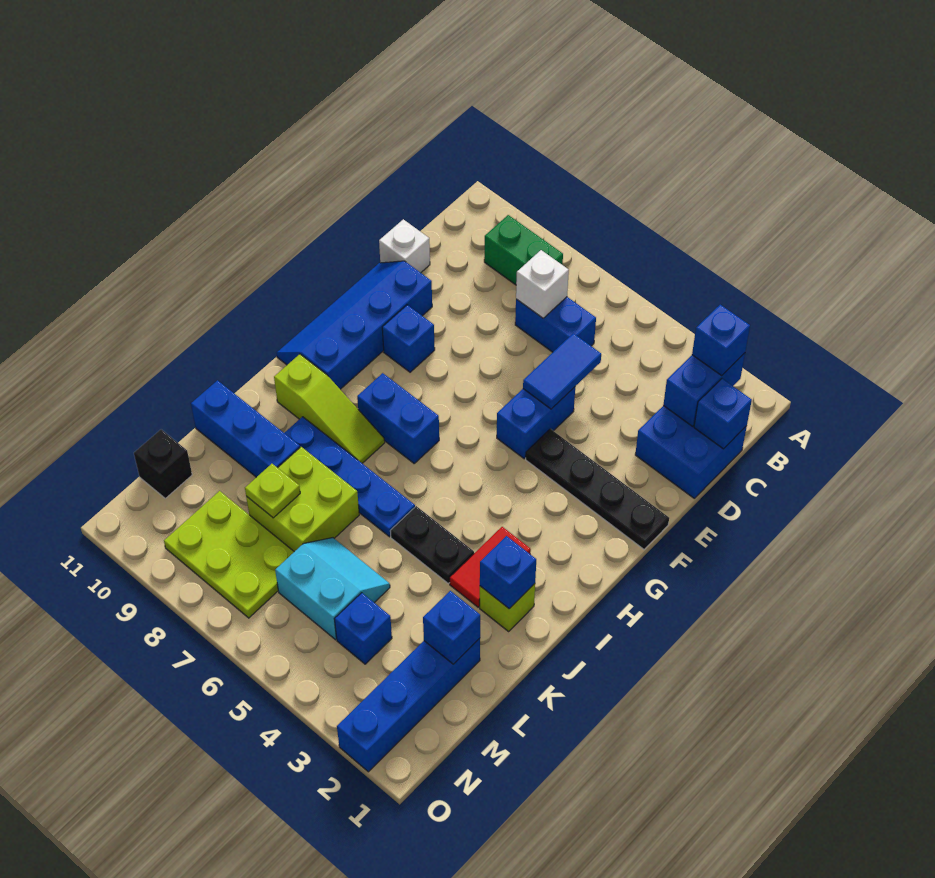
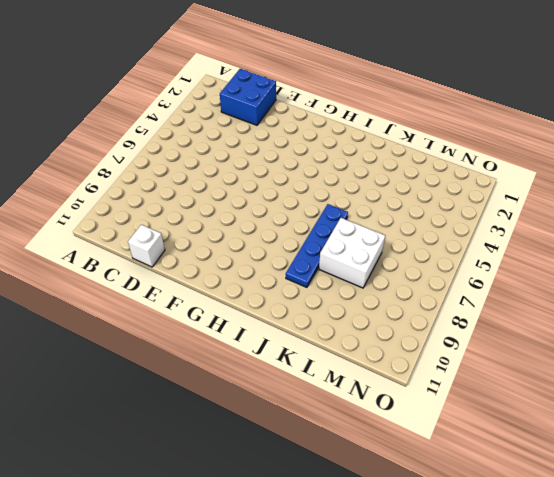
white 2x2 brick [319,218,385,288] -> lime 2x2 brick [246,447,359,552]
none -> green 1x2 brick [484,215,563,285]
none -> blue 1x2 brick [515,297,596,352]
none -> blue 1x2 brick [497,387,575,459]

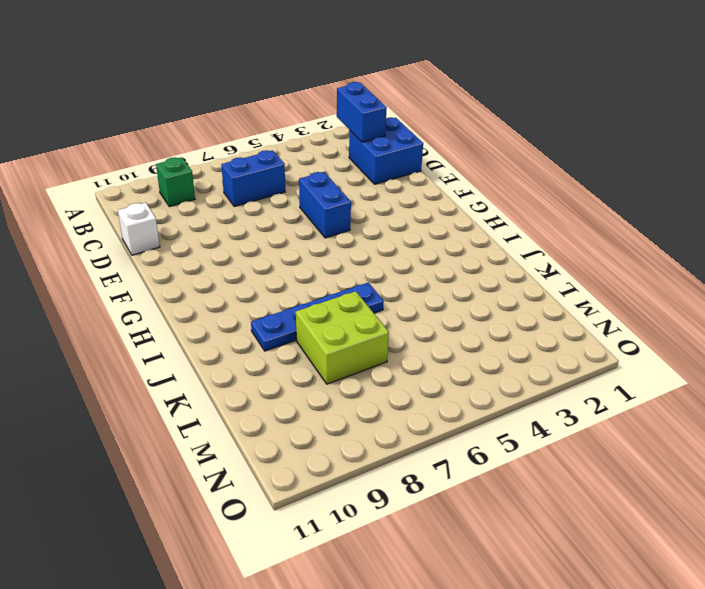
green 1x1 brick [156,157,195,207] -> green 1x2 brick [484,215,563,285]
none -> blue 2x4 slope [277,261,432,389]
none -> black 1x4 plate [526,429,669,549]
none -> blue 1x1 brick [382,305,435,372]

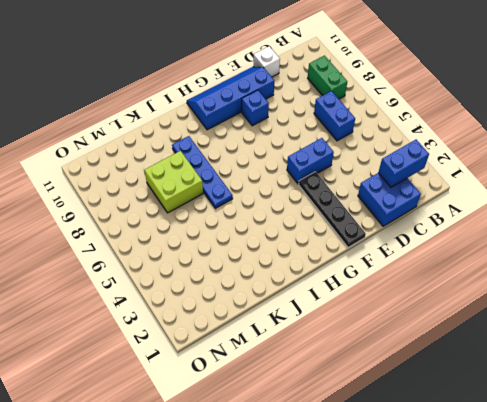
none -> blue 1x2 brick [357,373,439,463]
none -> red 1x2 tile [450,527,531,607]
none -> lime 1x3 slope [274,354,385,463]

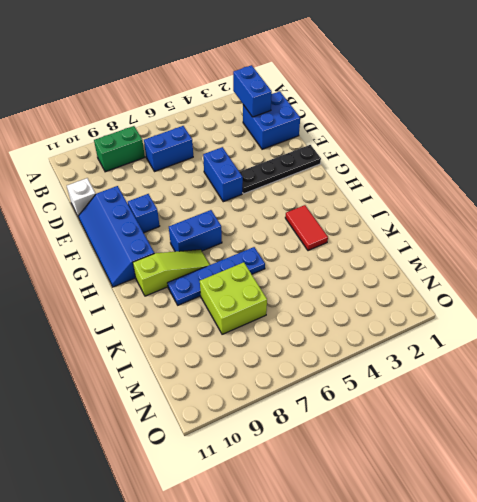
none -> lime 1x1 brick [480,584,535,631]
none -> black 1x2 plate [390,506,474,583]
none -> blue 1x3 brick [191,380,300,477]

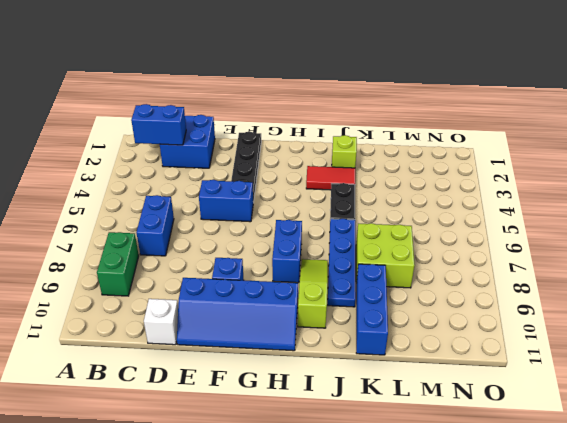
none -> blue 1x4 brick [337,638,480,772]
none -> cyan 2x2 slope [275,538,390,640]
none -> blue 1x1 brick [334,593,392,664]

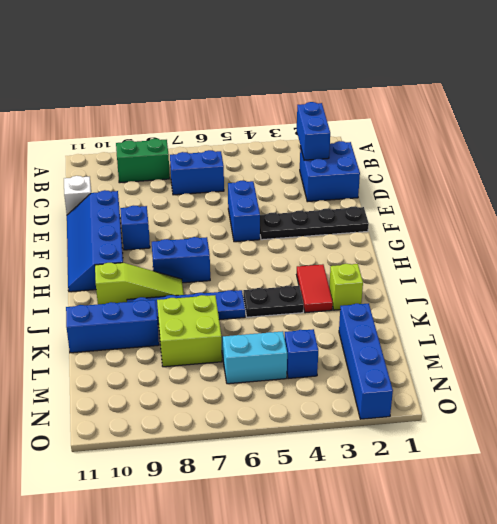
none -> lime 2x3 plate [164,491,294,618]
none -> black 1x1 brick [134,429,192,498]
none -> blue 1x1 brick [694,379,752,449]

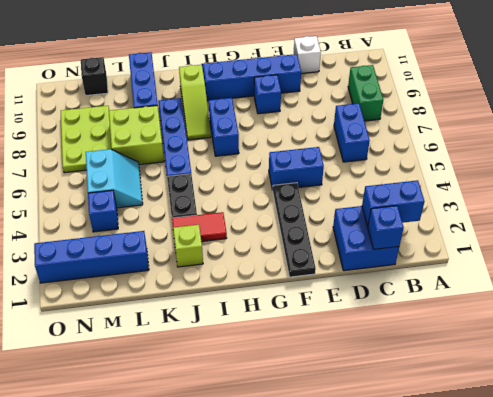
none -> white 1x1 brick [516,250,569,318]
none -> blue 1x2 tile [523,333,601,409]
none -> blue 1x1 brick [480,536,536,609]

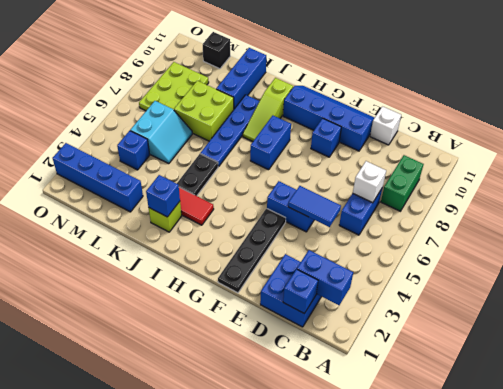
none -> blue 1x1 brick [423,591,480,664]
none -> lime 1x1 plate [245,464,300,518]
none -> blue 1x1 brick [692,305,750,376]

